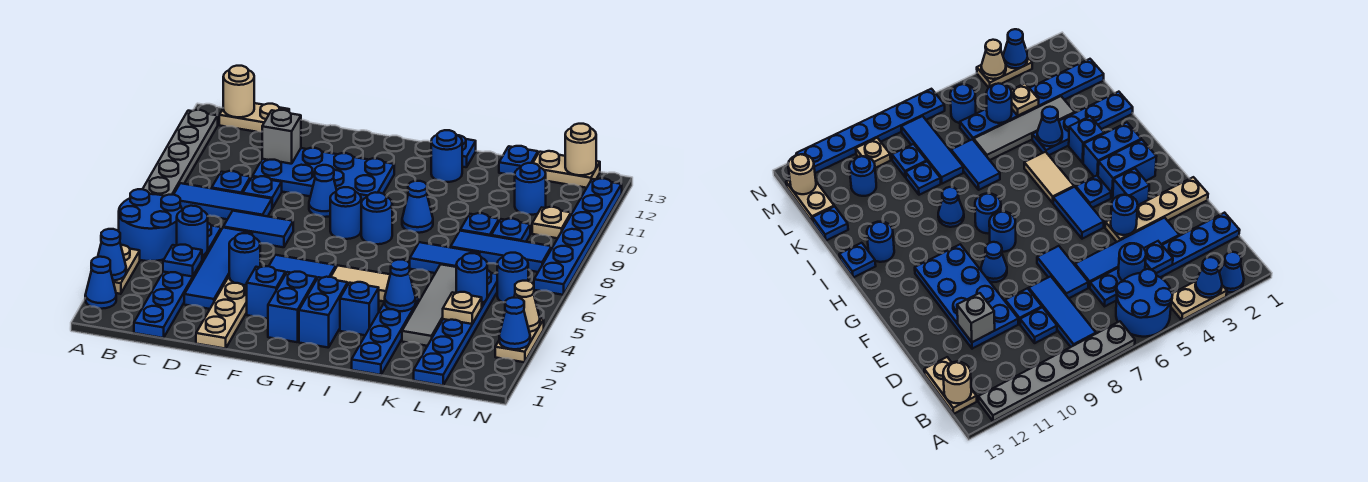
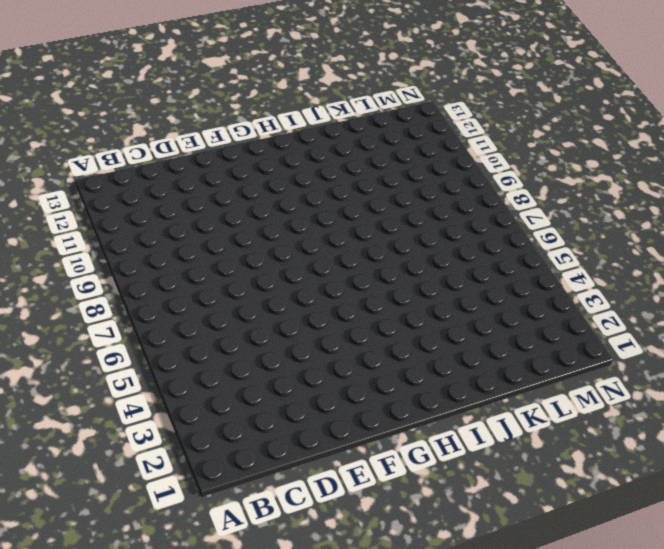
none -> blue 1x1 cone [85,257,116,309]
none -> tan 1x2 plate [113,245,140,294]
none -> blue 2x2 round brick [119,189,182,261]
none -> grey 1x6 plate [143,110,218,196]

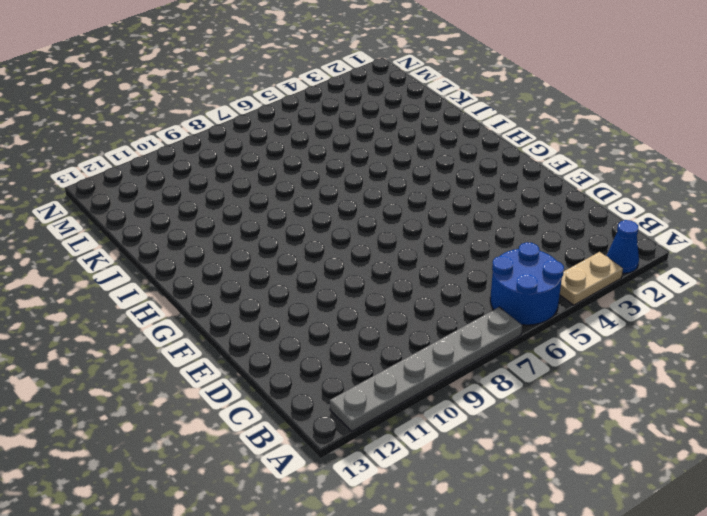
none -> blue 1x3 tile [174,183,272,219]
none -> tan 1x2 plate [219,103,289,132]
none -> blue 1x6 plate [134,223,221,338]
none -> blue 1x1 plate [212,171,251,194]

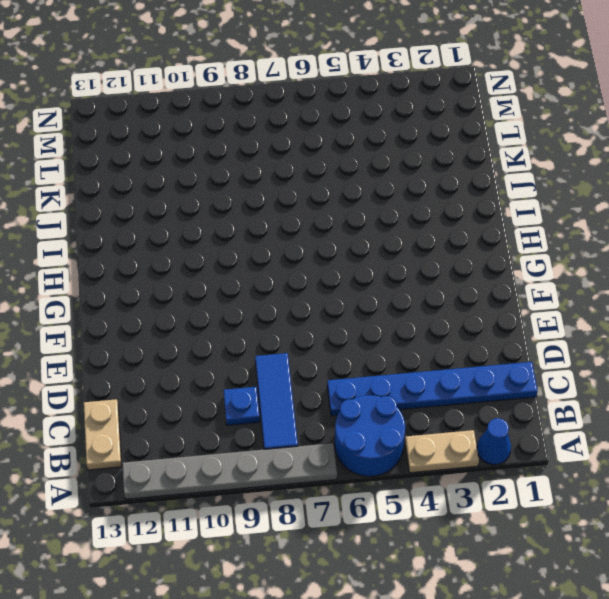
none -> blue 1x4 tile [184,228,252,309]
none -> blue 1x2 tile [223,211,293,247]
none -> blue 1x1 plate [243,176,282,208]
none -> blue 2x4 plate [252,148,394,202]

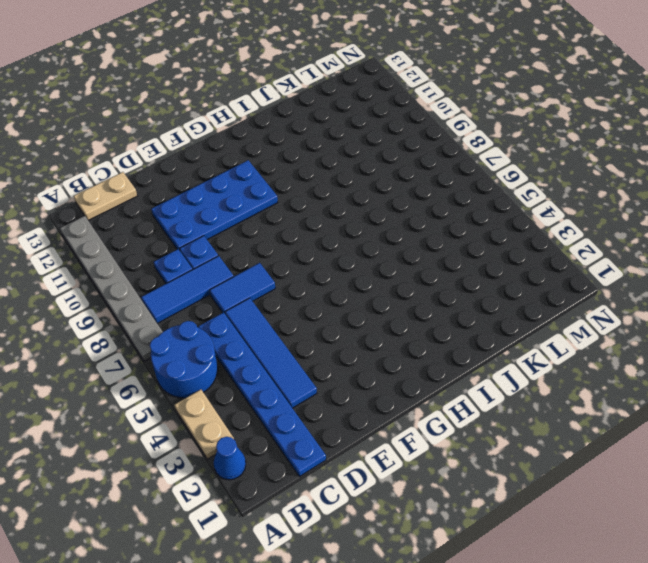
none -> tan 1x4 plate [196,277,247,349]
none -> blue 1x1 brick [247,266,285,319]
none -> blue 1x2 tile [269,255,336,278]
none -> blue 1x1 cone [309,165,337,217]

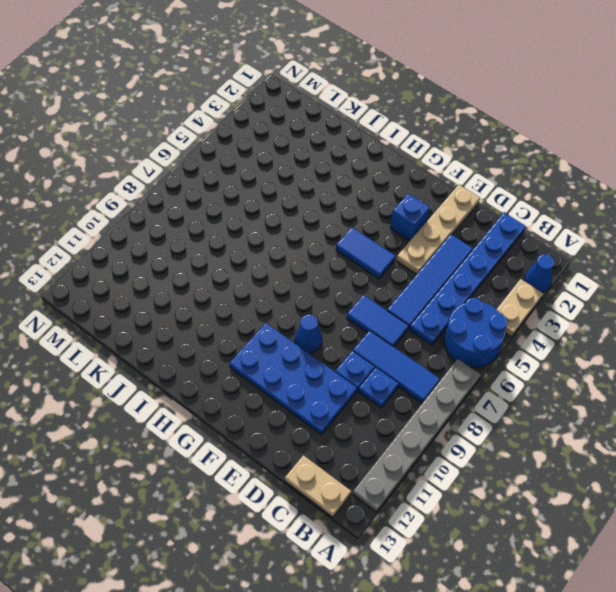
none -> blue 1x2 brick [268,272,317,342]
none -> blue 1x1 plate [1076,176,1111,208]
none -> blue 1x1 round brick [330,187,361,239]
none -> blue 1x2 brick [299,277,348,348]

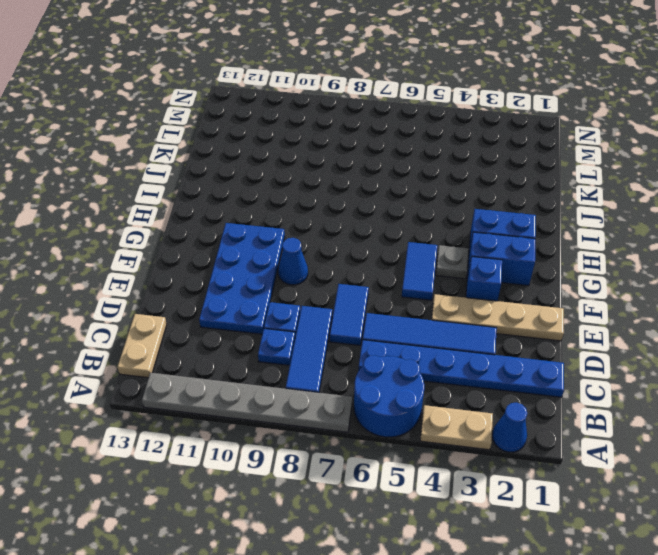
grey 1x1 plate [436,245,469,279] -> blue 1x1 plate [1076,176,1111,208]
none -> blue 1x1 round brick [330,187,361,239]
none -> tan 1x2 tile [331,266,390,302]
none -> blue 1x1 round brick [361,192,392,244]
none -> blue 1x1 brick [340,282,379,335]

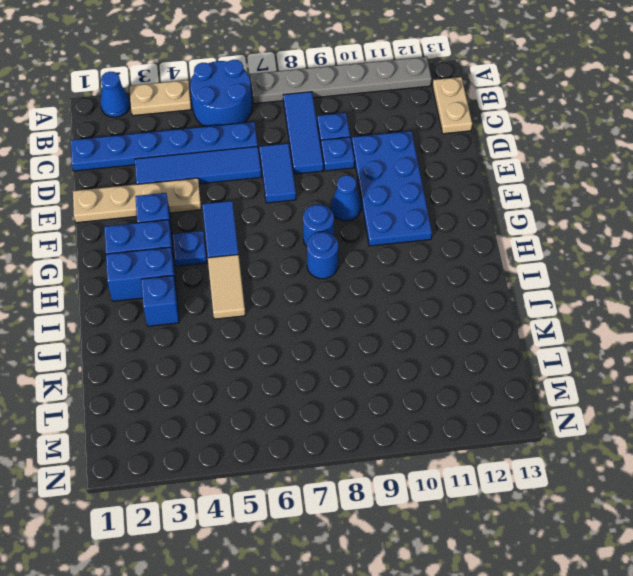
none -> blue 1x1 cone [402,181,433,233]
none -> blue 1x1 round brick [431,130,462,182]
none -> blue 1x1 plate [458,135,476,167]
none -> blue 1x4 plate [352,297,419,375]

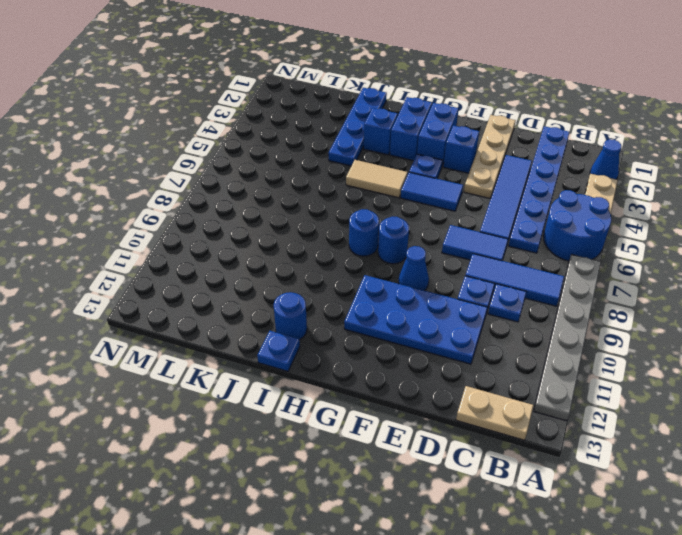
none -> blue 1x1 cone [402,181,433,233]
none -> blue 1x2 tile [410,242,480,273]
none -> grey 1x4 tile [402,264,456,346]
none -> blue 1x3 tile [451,231,552,272]

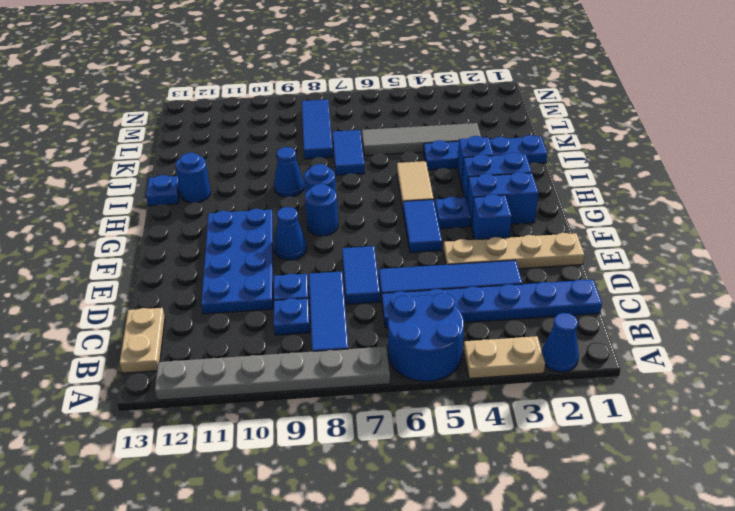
none -> blue 1x1 plate [460,213,499,236]
none -> blue 1x1 plate [499,146,538,175]
none -> blue 1x6 plate [414,270,497,385]
none -> blue 1x1 plate [491,219,530,242]

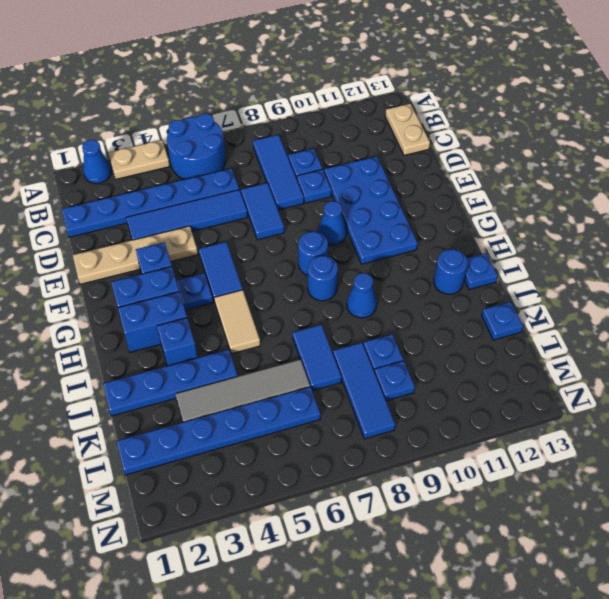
none -> grey 1x6 plate [143,110,218,196]
none -> blue 1x1 round brick [515,163,546,215]
none -> tan 1x2 plate [533,151,600,188]
none -> blue 1x1 round brick [497,253,528,302]

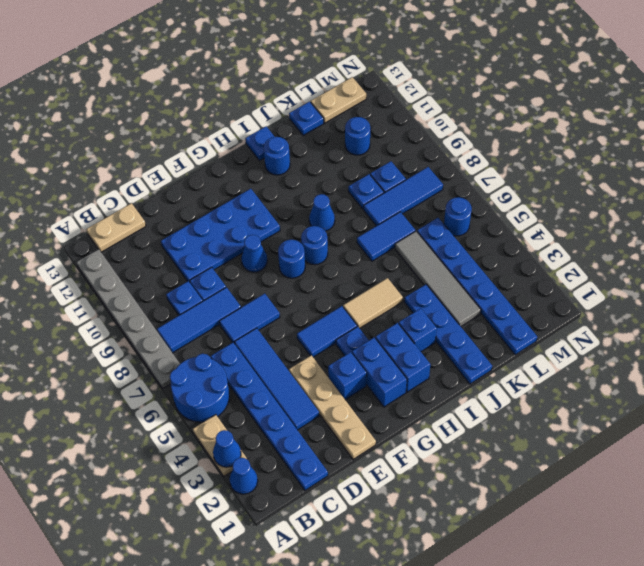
none -> tan 1x1 plate [532,207,571,238]
none -> tan 1x2 plate [495,318,544,362]
none -> blue 1x6 plate [534,179,622,295]
none -> tan 1x1 round brick [223,66,254,117]

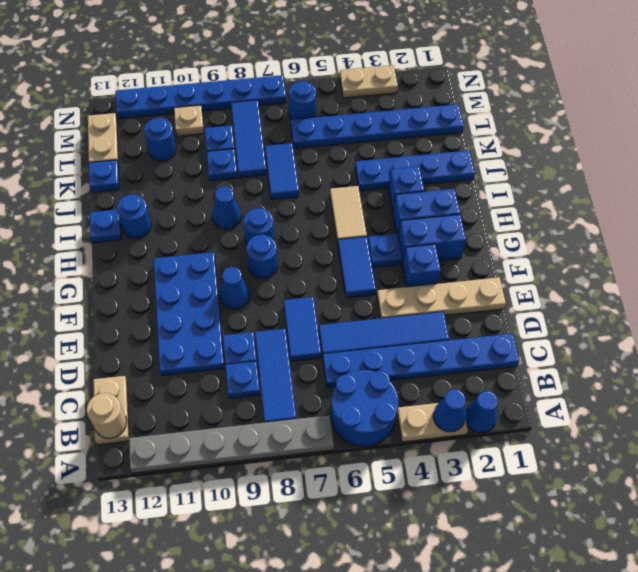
none -> grey 1x4 tile [402,264,456,346]
none -> blue 1x1 plate [163,245,202,277]
none -> blue 1x1 round brick [177,206,208,255]
none -> grey 1x1 brick [262,110,301,164]

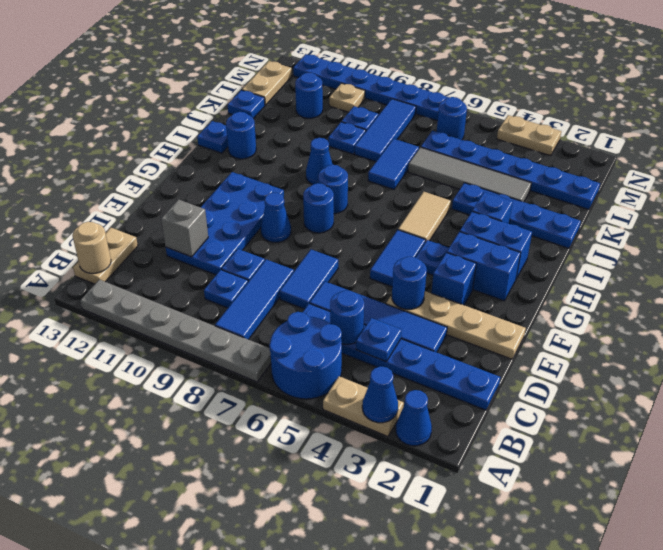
none -> blue 1x1 cone [385,260,416,311]
none -> tan 1x1 plate [443,292,482,324]
none -> blue 1x1 round brick [456,253,487,303]
none -> tan 1x1 round brick [565,124,596,175]

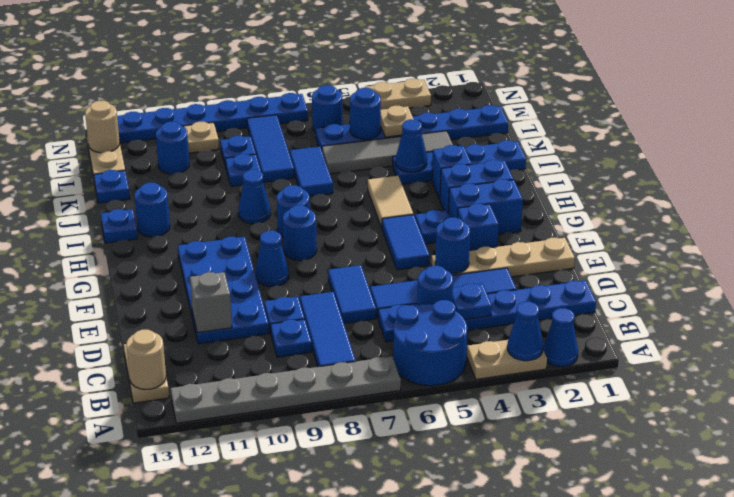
none -> blue 1x1 cone [499,298,530,349]
none -> tan 1x1 cone [514,281,540,332]

